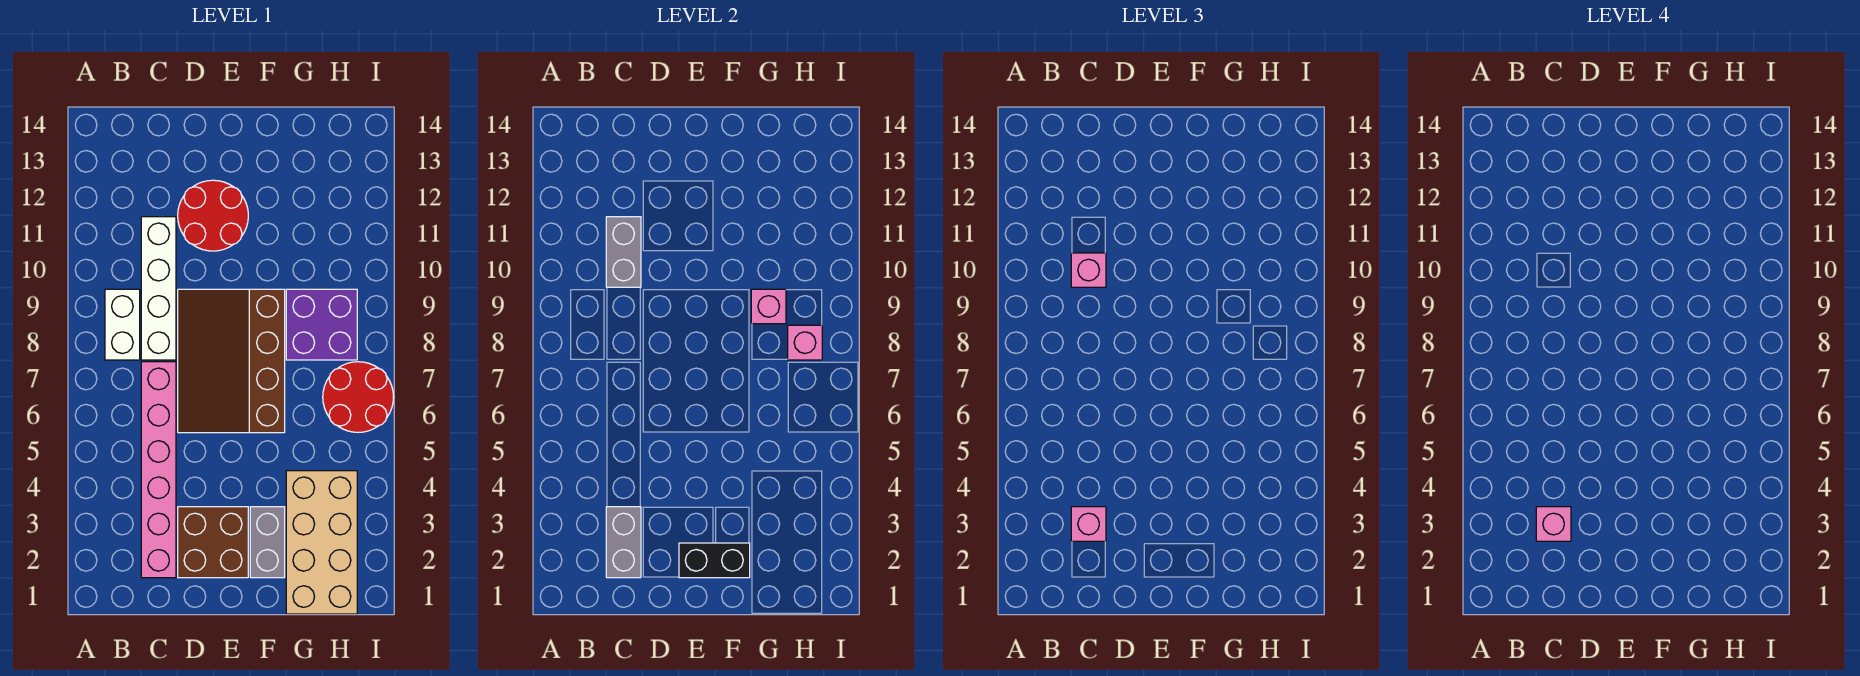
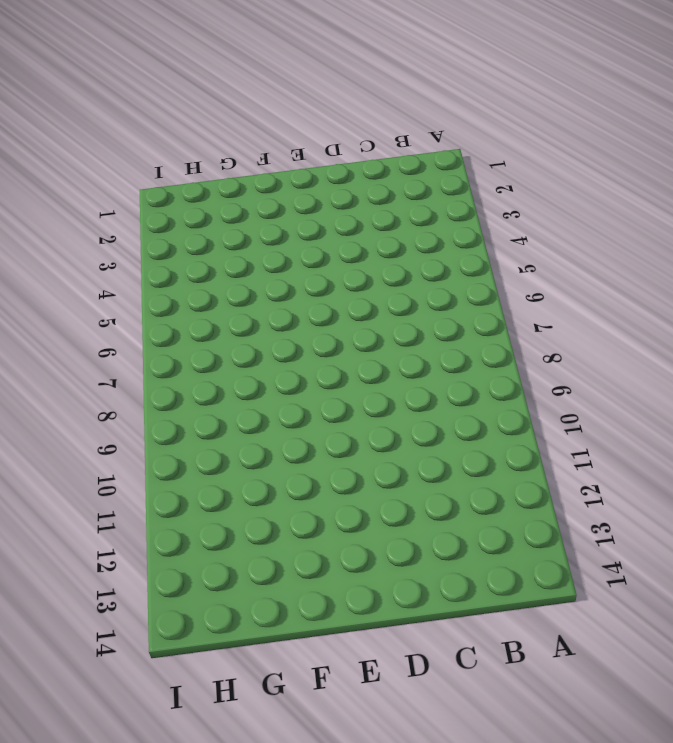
none -> white 1x2 brick [105,289,140,360]
none -> pink 1x6 brick [141,362,176,578]
none -> white 1x4 brick [141,217,176,360]

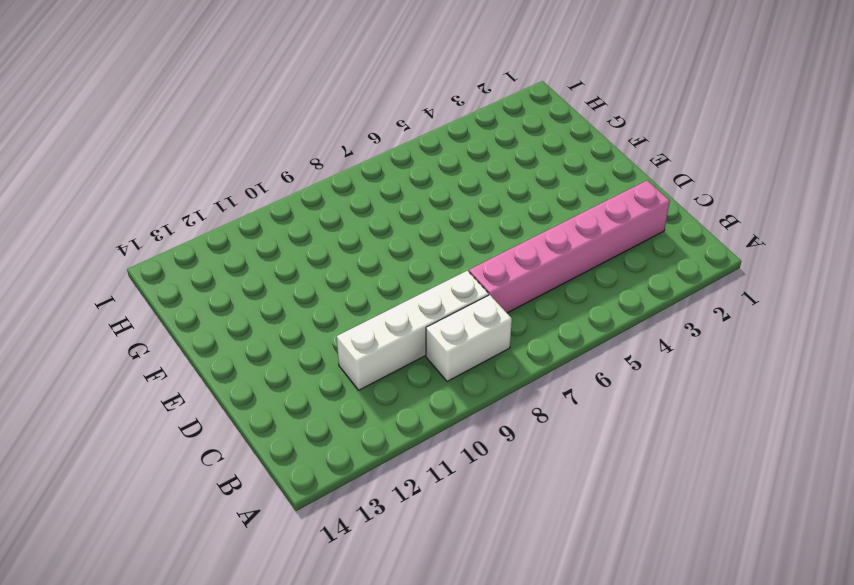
none -> brown 2x2 brick [178,507,248,578]
none -> brown 3x4 slope [178,289,285,433]
none -> red 2x2 round brick [178,180,248,251]

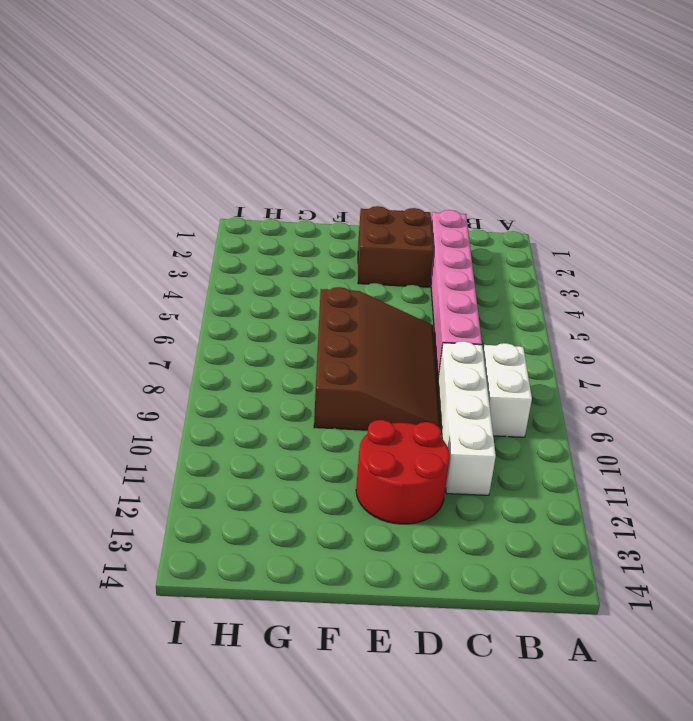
none -> grey 1x2 brick [250,507,285,578]
none -> tan 2x4 brick [286,471,357,614]
none -> purple 2x2 brick [286,289,357,360]

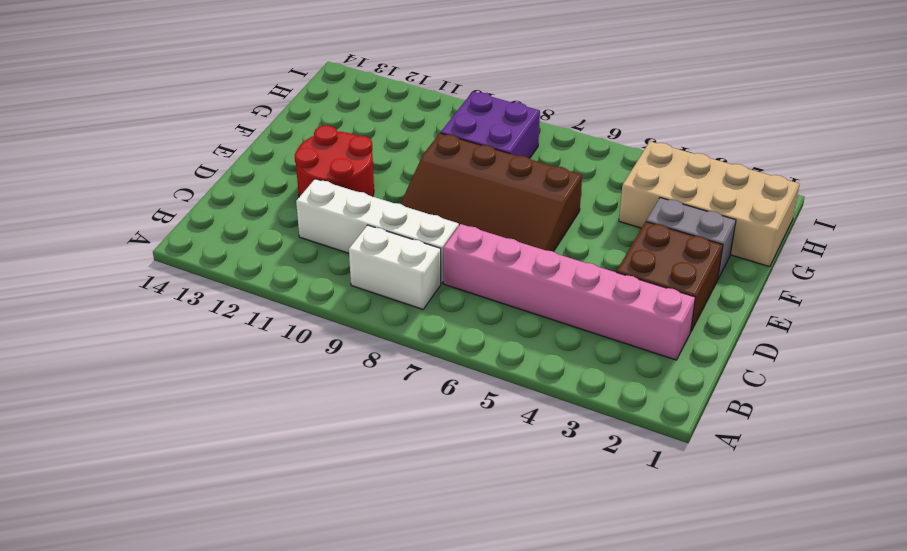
none -> red 2x2 round brick [323,362,394,432]
none -> grey 1x2 brick [606,507,641,578]
none -> grey 1x2 brick [606,217,641,287]

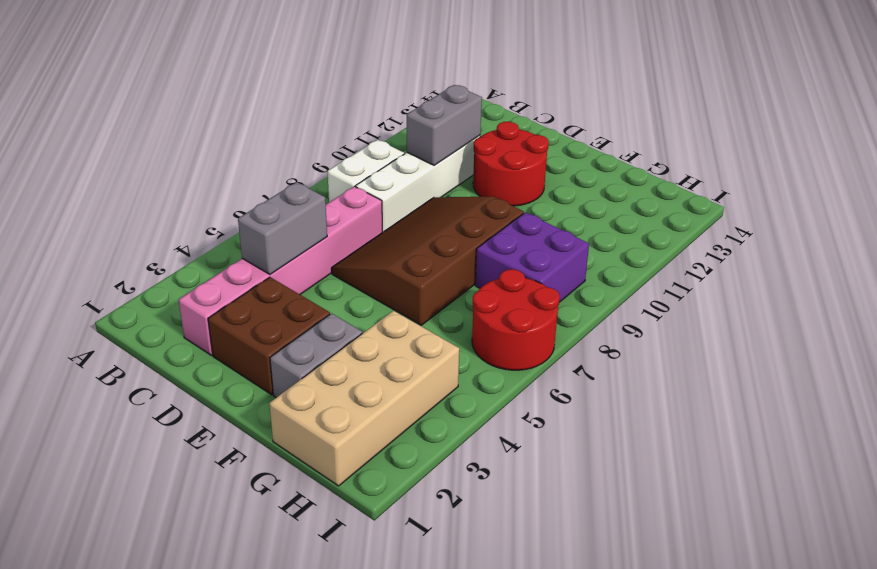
grey 1x2 brick [238,182,327,274] -> grey 1x2 brick moved to [606,507,641,578]
none -> black 1x2 brick [679,543,750,578]
none -> pink 1x1 brick [751,289,786,324]
none -> pink 1x1 brick [788,325,822,360]

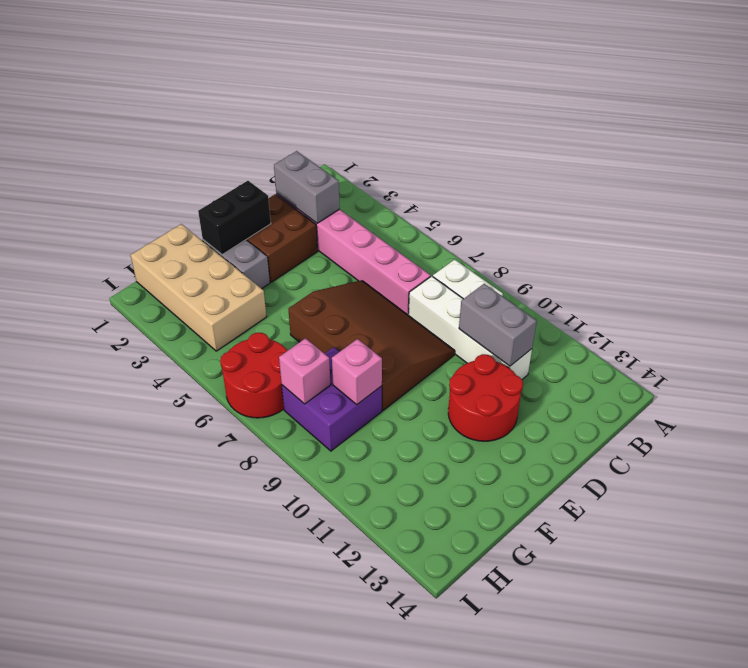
none -> pink 1x1 brick [1071,507,1106,541]
none -> pink 1x1 brick [1071,253,1106,287]
none -> pink 1x1 brick [1536,507,1571,541]

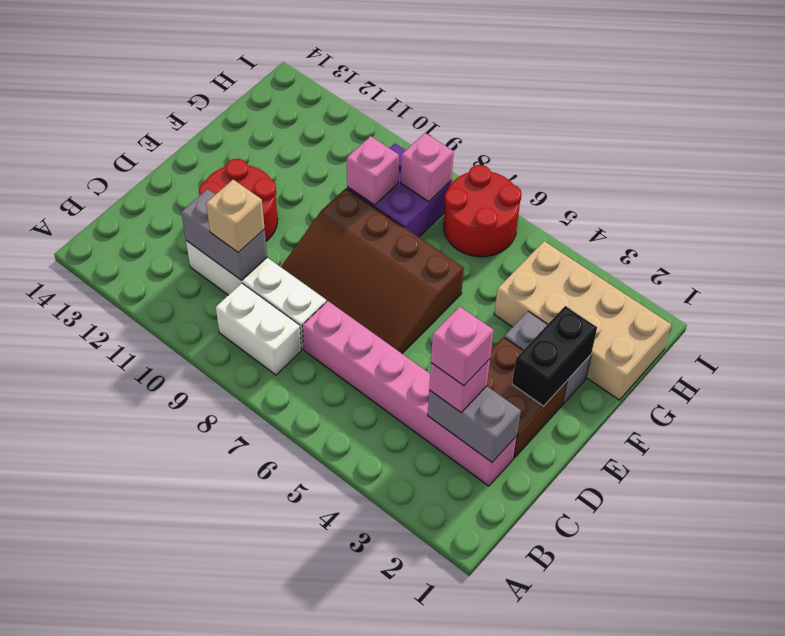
tan 1x1 brick [206,180,265,252] -> pink 1x1 brick [1071,253,1106,287]

